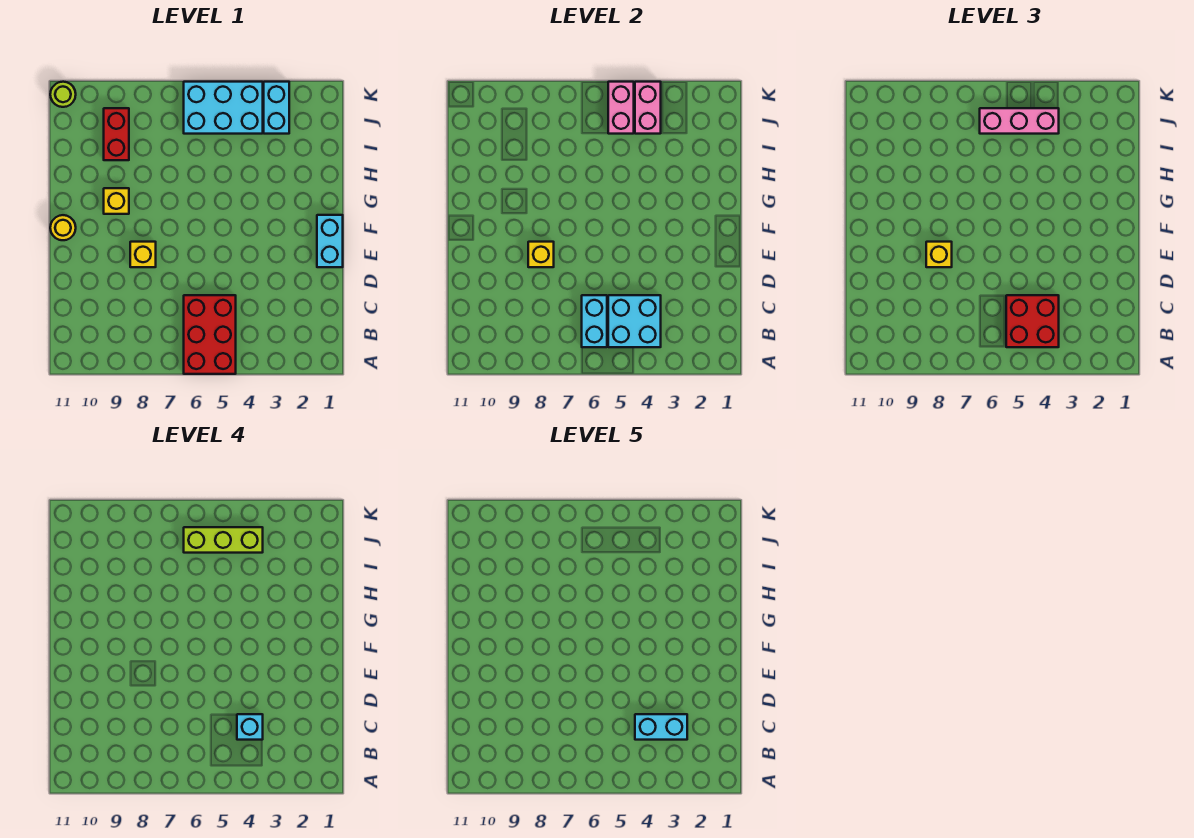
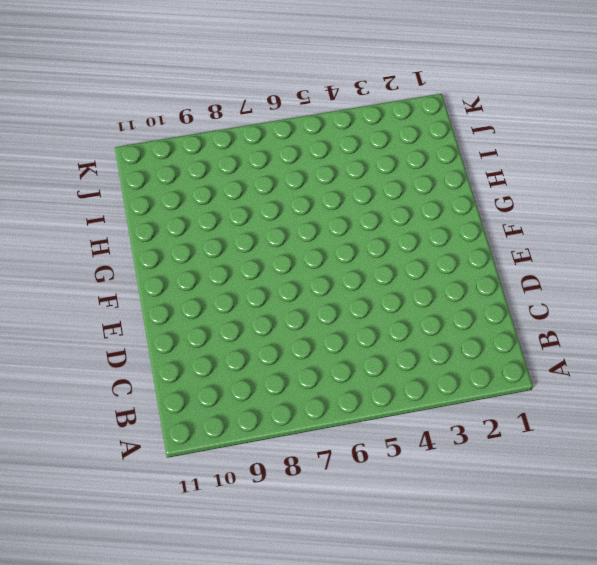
none -> red 2x3 brick [184,295,236,374]
none -> cyan 1x2 brick [317,215,343,267]
none -> yellow 1x1 brick [130,242,156,267]

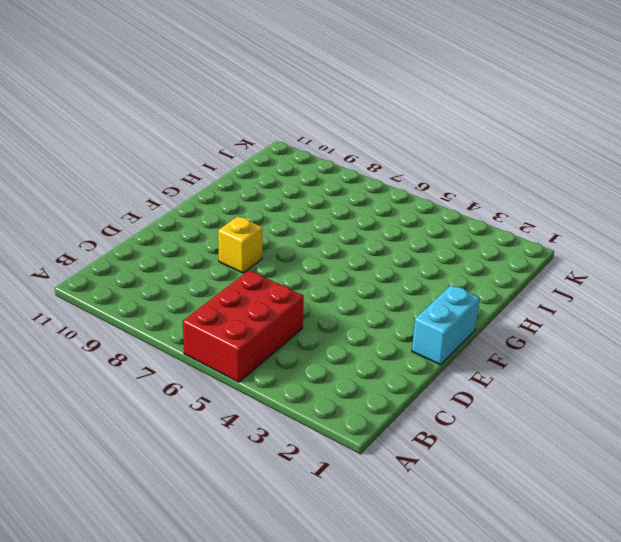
none -> yellow 1x1 round brick [50,215,76,240]
none -> yellow 1x1 brick [104,188,129,214]
none -> red 1x2 brick [104,108,129,160]

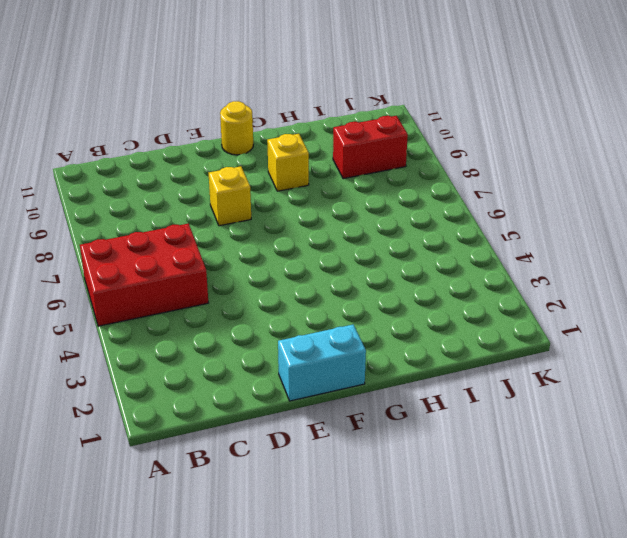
none -> cyan 1x2 brick [264,82,289,134]
none -> cyan 2x3 brick [184,82,263,134]
none -> lime 1x1 round brick [50,82,76,107]

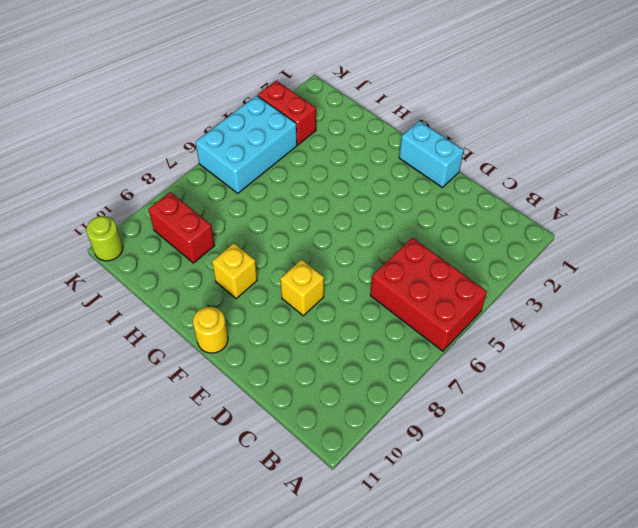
red 1x2 brick [258,81,316,145] -> cyan 1x2 brick [264,82,289,134]
none -> cyan 2x2 brick [608,295,661,347]
none -> cyan 1x2 brick [582,295,607,347]
none -> yellow 1x1 brick [528,242,554,267]

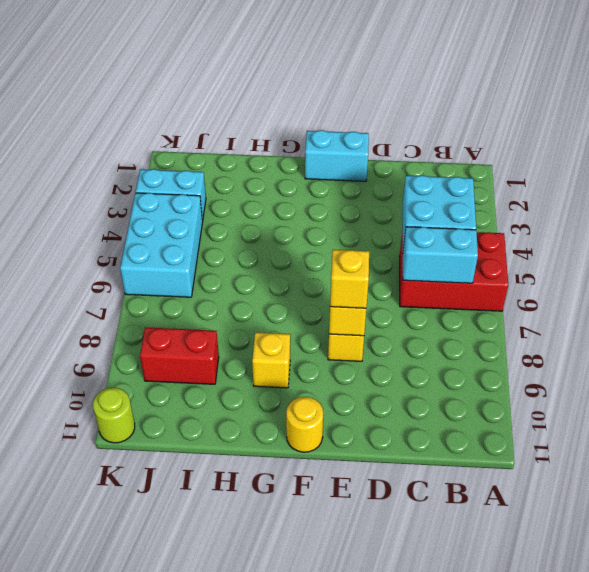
none -> pink 1x2 brick [635,82,661,134]
none -> pink 1x2 brick [608,82,634,134]
none -> red 2x2 brick [1006,295,1059,347]

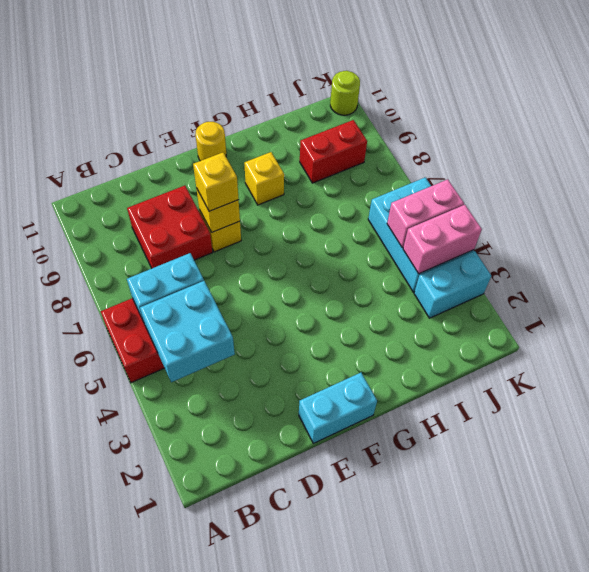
red 2x2 brick [127,186,213,268] -> red 2x2 brick moved to [1006,295,1059,347]
none -> pink 1x3 brick [980,108,1059,134]
none -> cyan 1x1 brick [237,714,263,740]
none -> lime 1x3 brick [184,527,263,553]

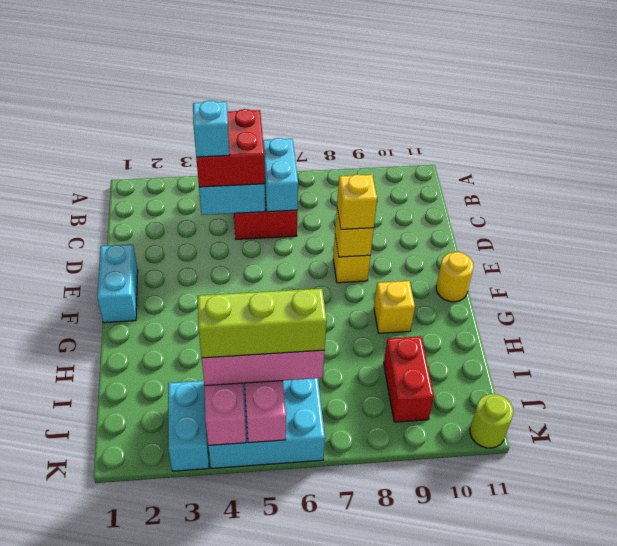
none -> cyan 1x2 brick [635,714,687,740]

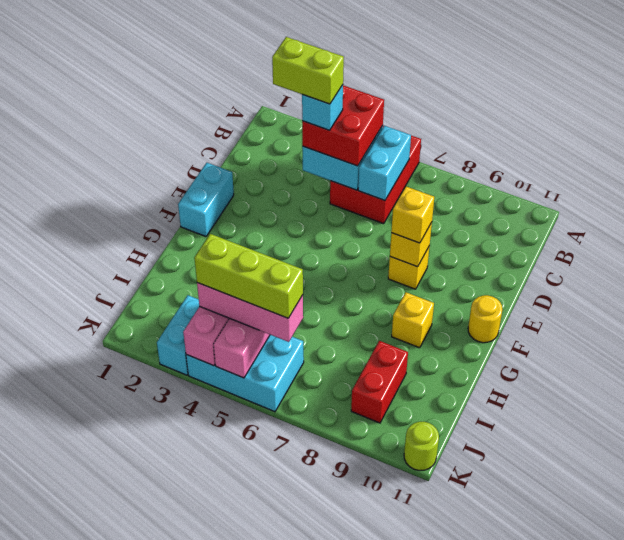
lime 1x2 brick [272,37,344,104] -> cyan 1x2 brick [635,714,687,740]

